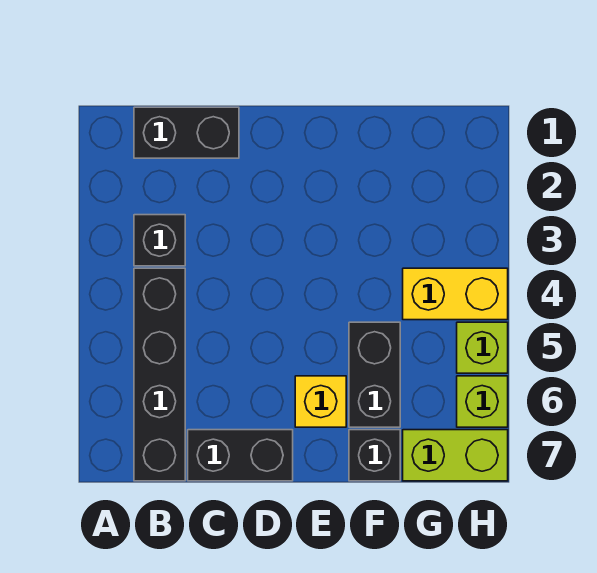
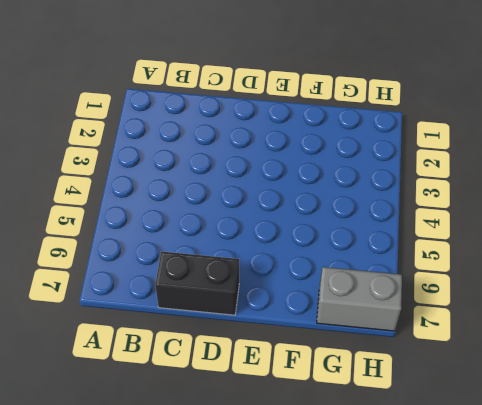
grey 1x2 brick [317,267,402,331] -> lime 1x2 brick [403,430,508,481]
none -> black 1x2 brick [134,107,239,158]
none -> black 1x1 brick [134,215,185,266]

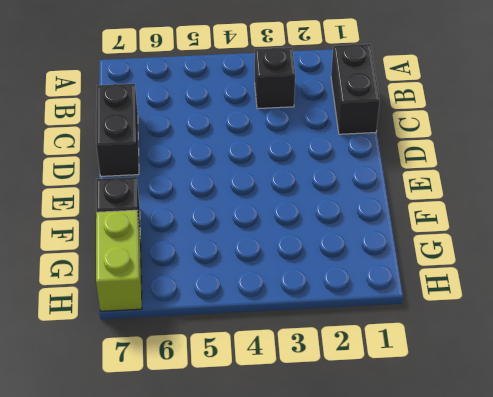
none -> black 1x4 brick [134,268,185,481]
none -> yellow 1x1 brick [295,376,346,427]

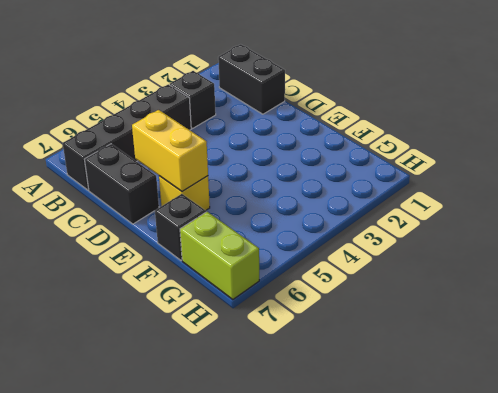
yellow 1x2 brick [132,110,208,191] -> yellow 1x2 brick moved to [403,268,508,320]
none -> black 1x2 brick [349,322,400,427]
none -> lime 1x1 brick [457,322,508,373]

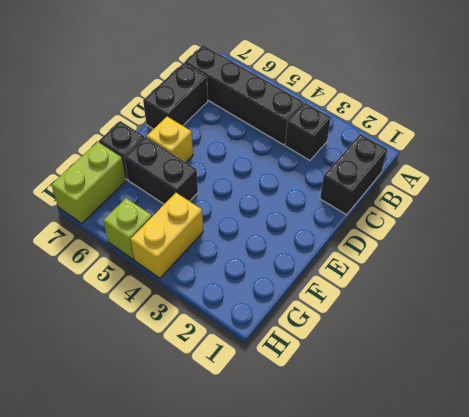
none -> lime 1x1 brick [457,376,508,427]

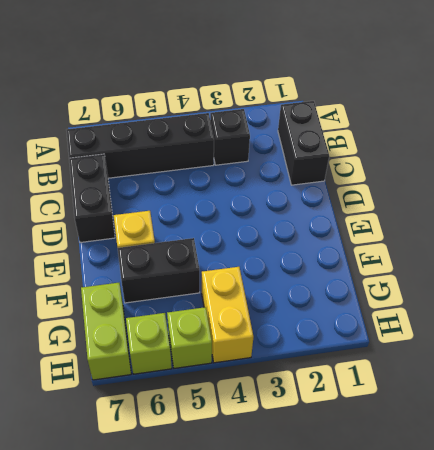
none -> black 1x1 brick [349,430,400,481]

